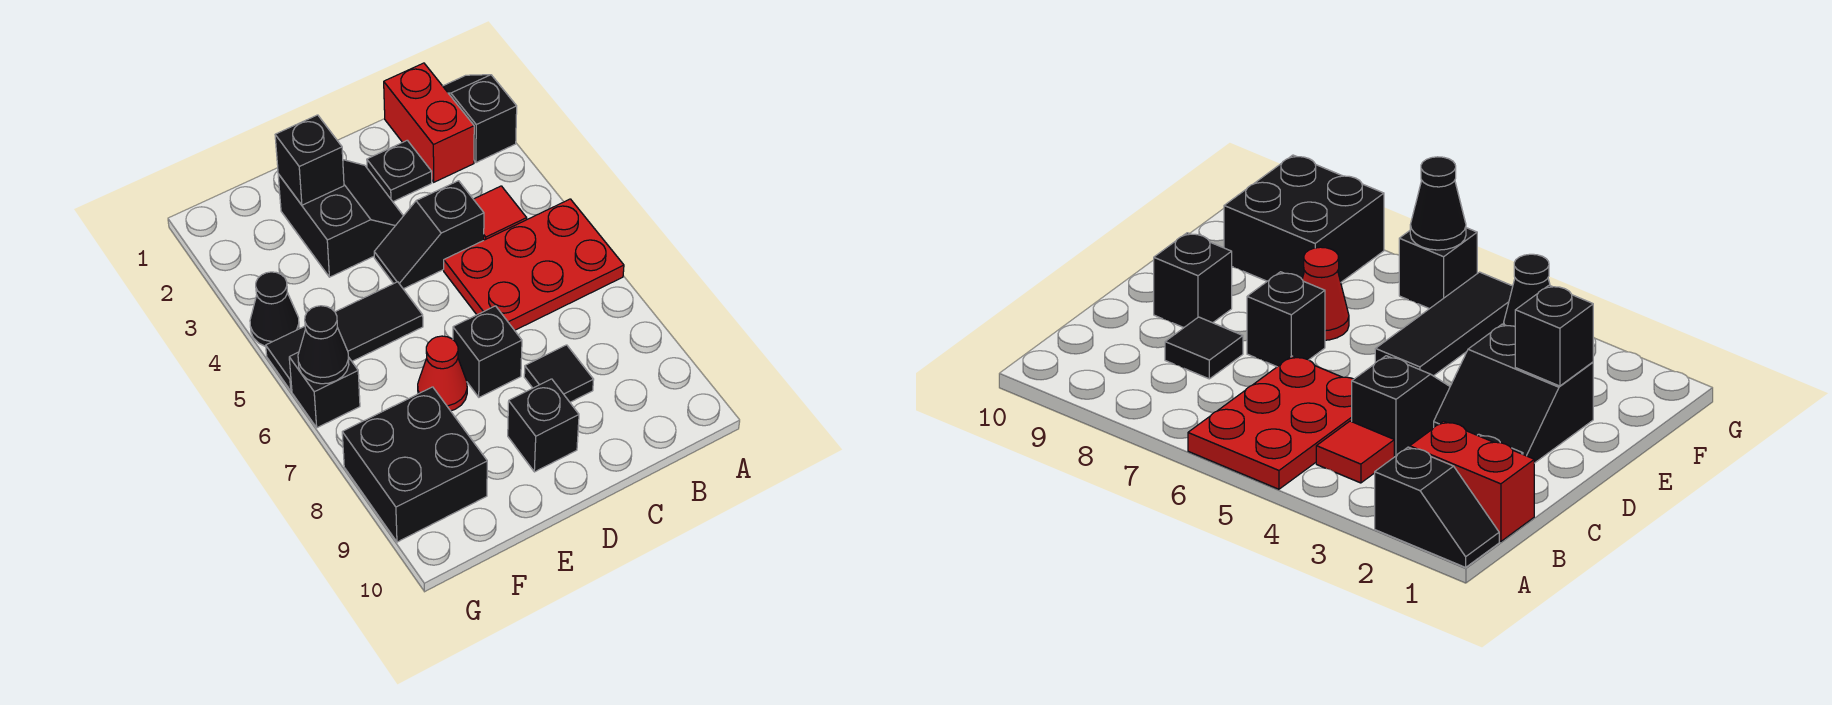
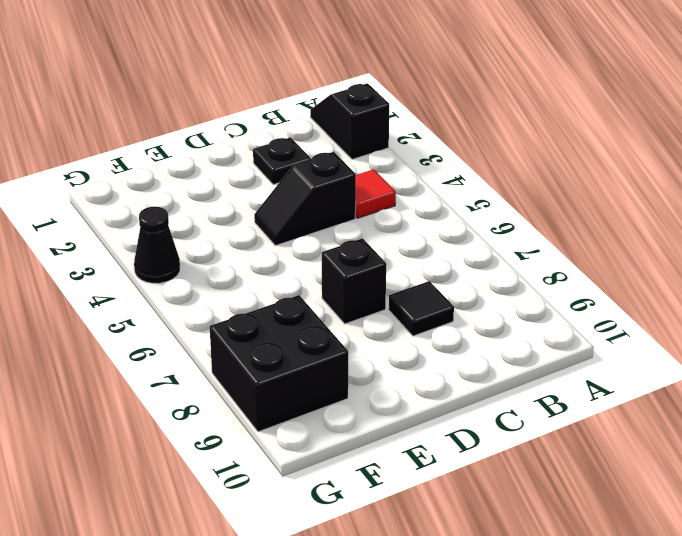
none -> red 2x3 plate [444,199,624,330]
none -> red 1x2 brick [384,63,474,182]
none -> black 2x2 slope [278,160,403,277]

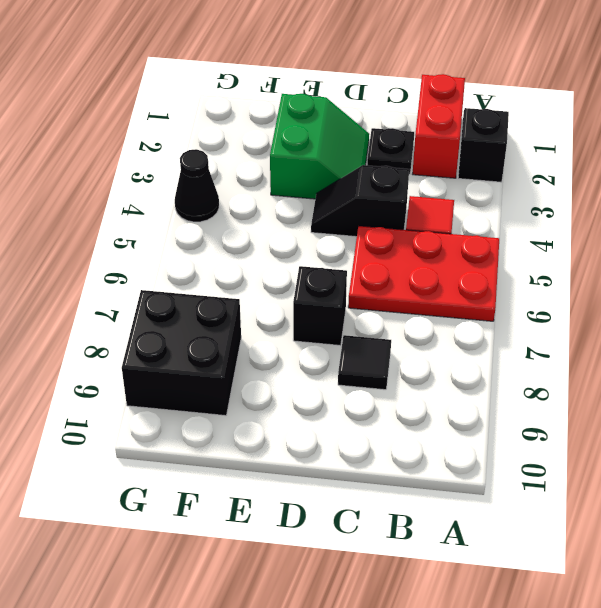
green 2x2 slope [270,94,369,199] -> black 2x2 slope [278,160,403,277]
none -> black 1x1 brick [508,379,579,472]
none -> black 1x3 tile [266,282,423,391]
none -> red 1x1 cone [418,336,467,411]

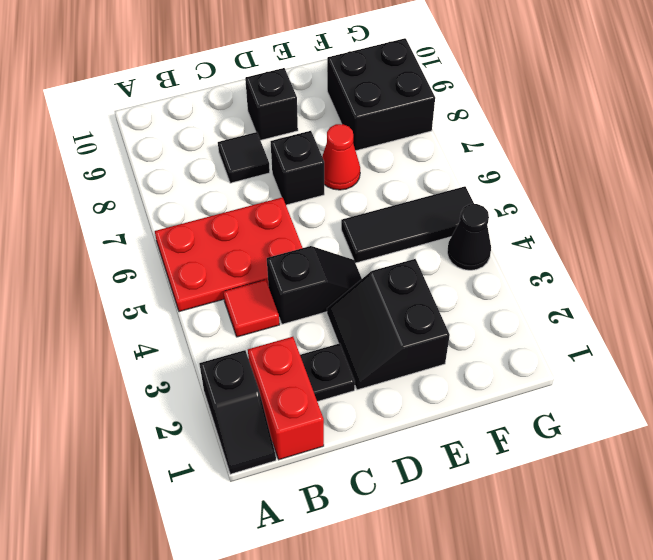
none -> black 1x1 brick [289,352,360,428]
none -> black 1x1 brick [275,115,344,205]
none -> black 1x1 cone [298,306,349,384]

